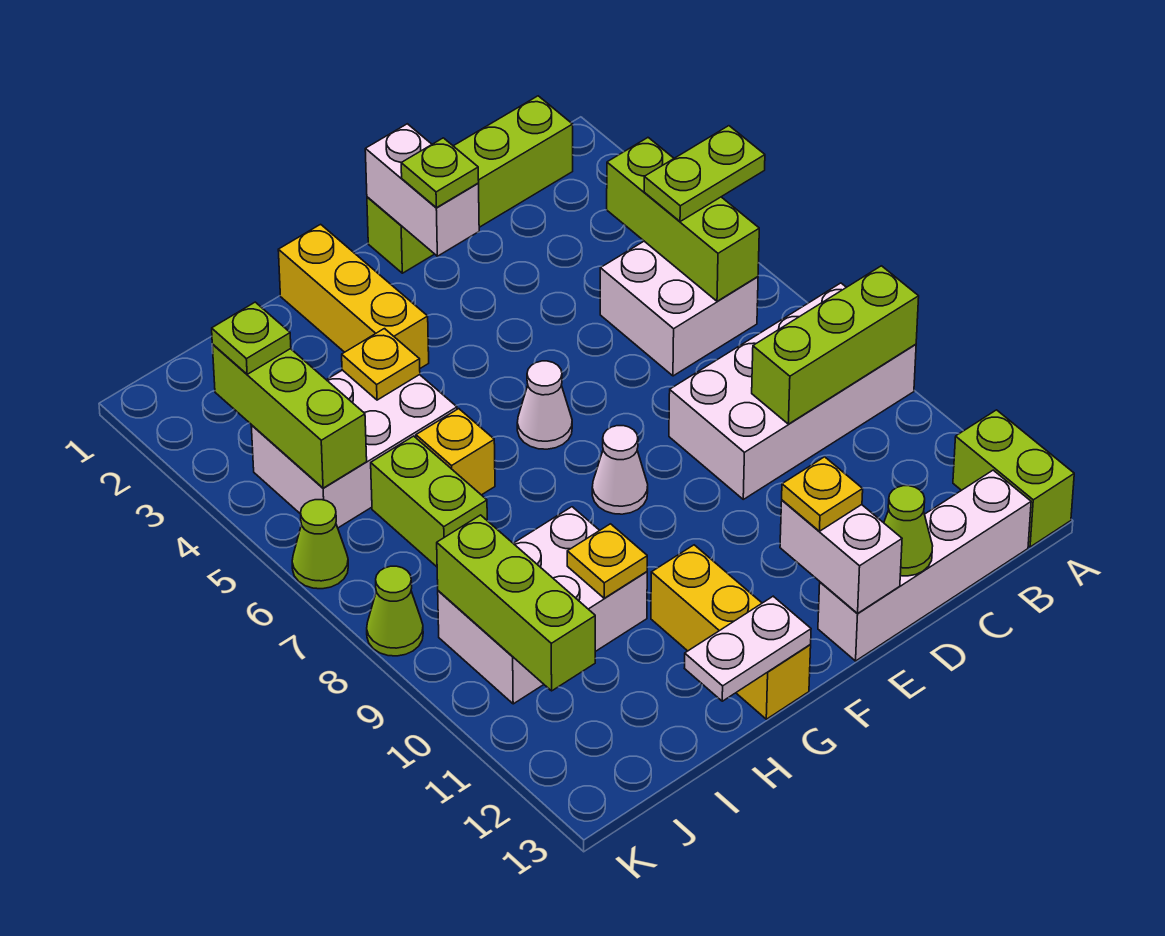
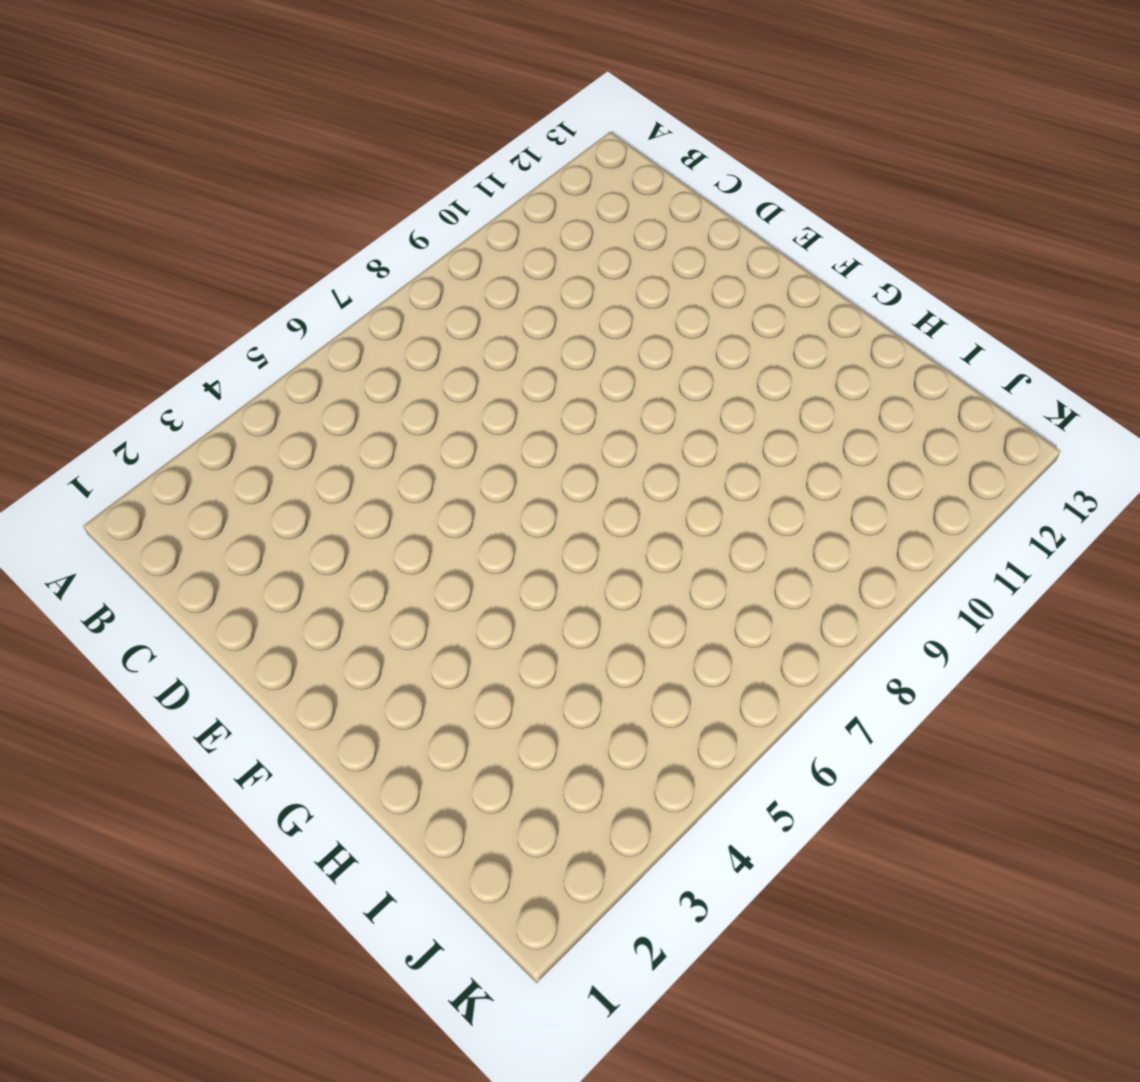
none -> white 2x4 brick [669,283,916,499]
none -> lime 1x2 brick [953,410,1074,547]
none -> lime 1x4 brick [367,96,573,273]

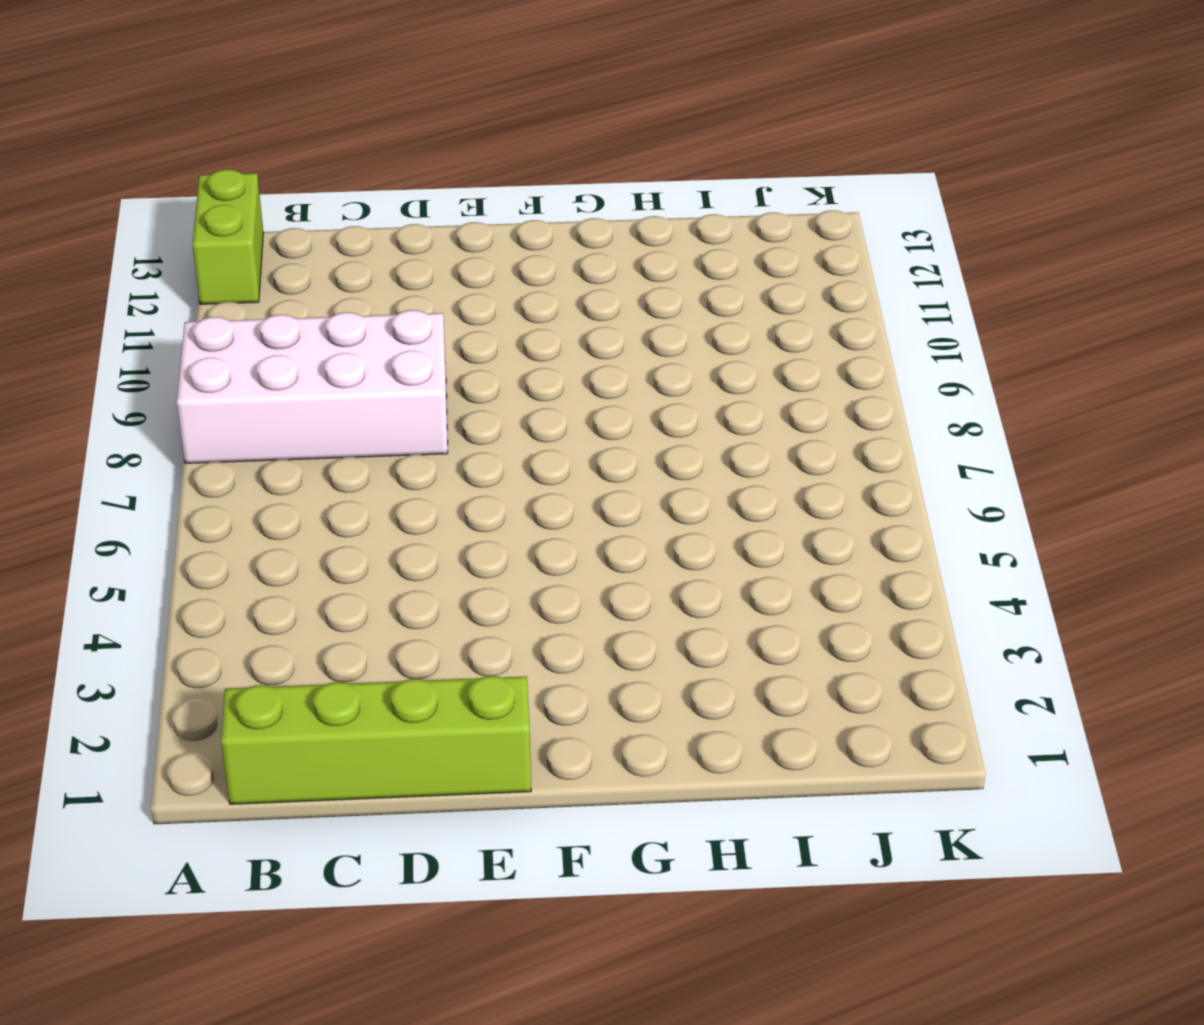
none -> white 2x2 brick [600,241,758,376]
none -> white 1x4 brick [818,470,1031,661]
none -> white 1x1 cone [517,361,572,449]

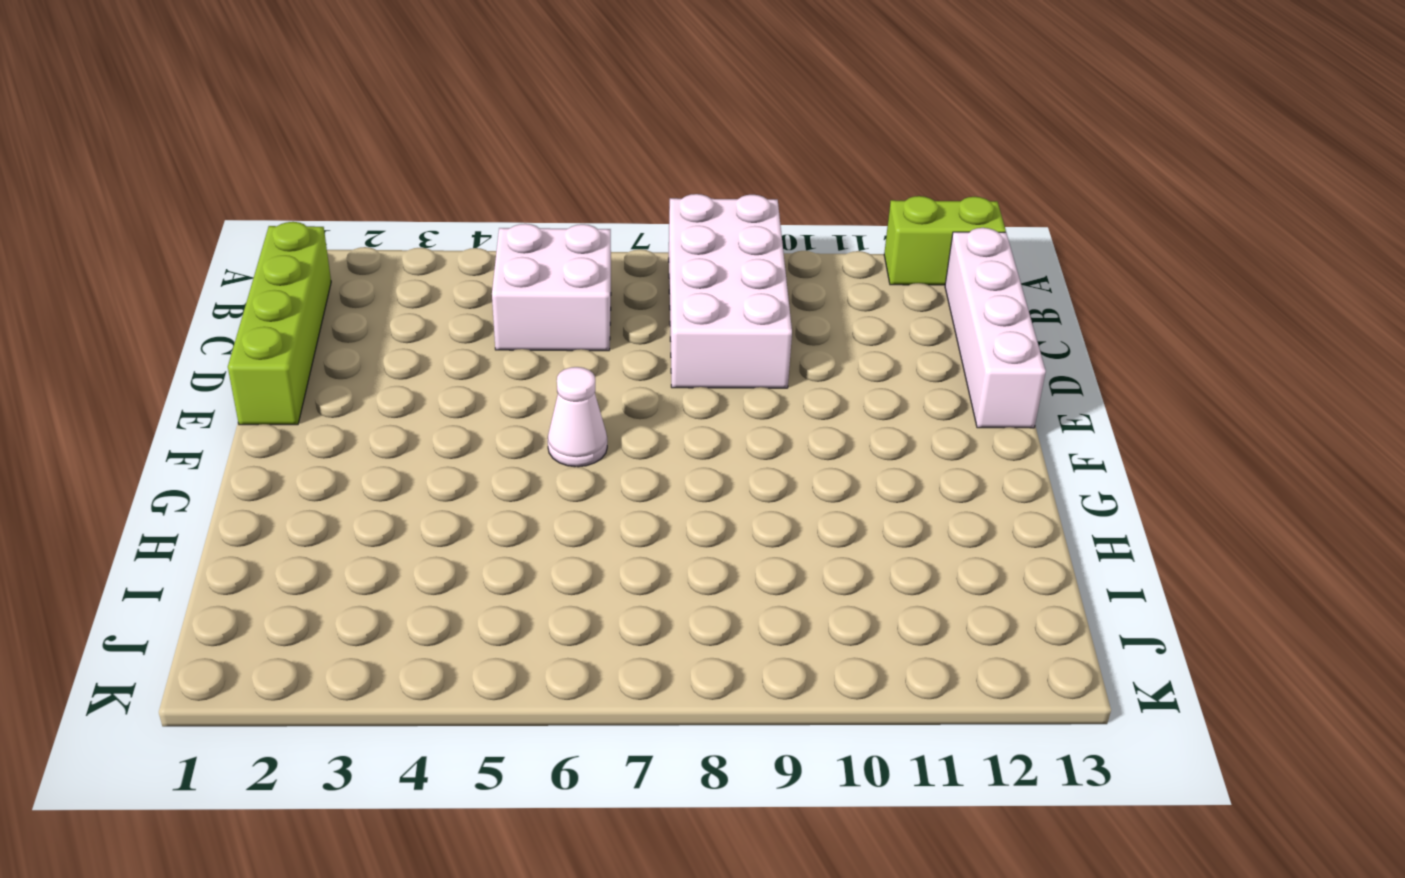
none -> white 1x1 cone [592,426,648,514]
none -> yellow 1x3 brick [278,224,429,368]
none -> yellow 1x3 brick [651,545,811,719]

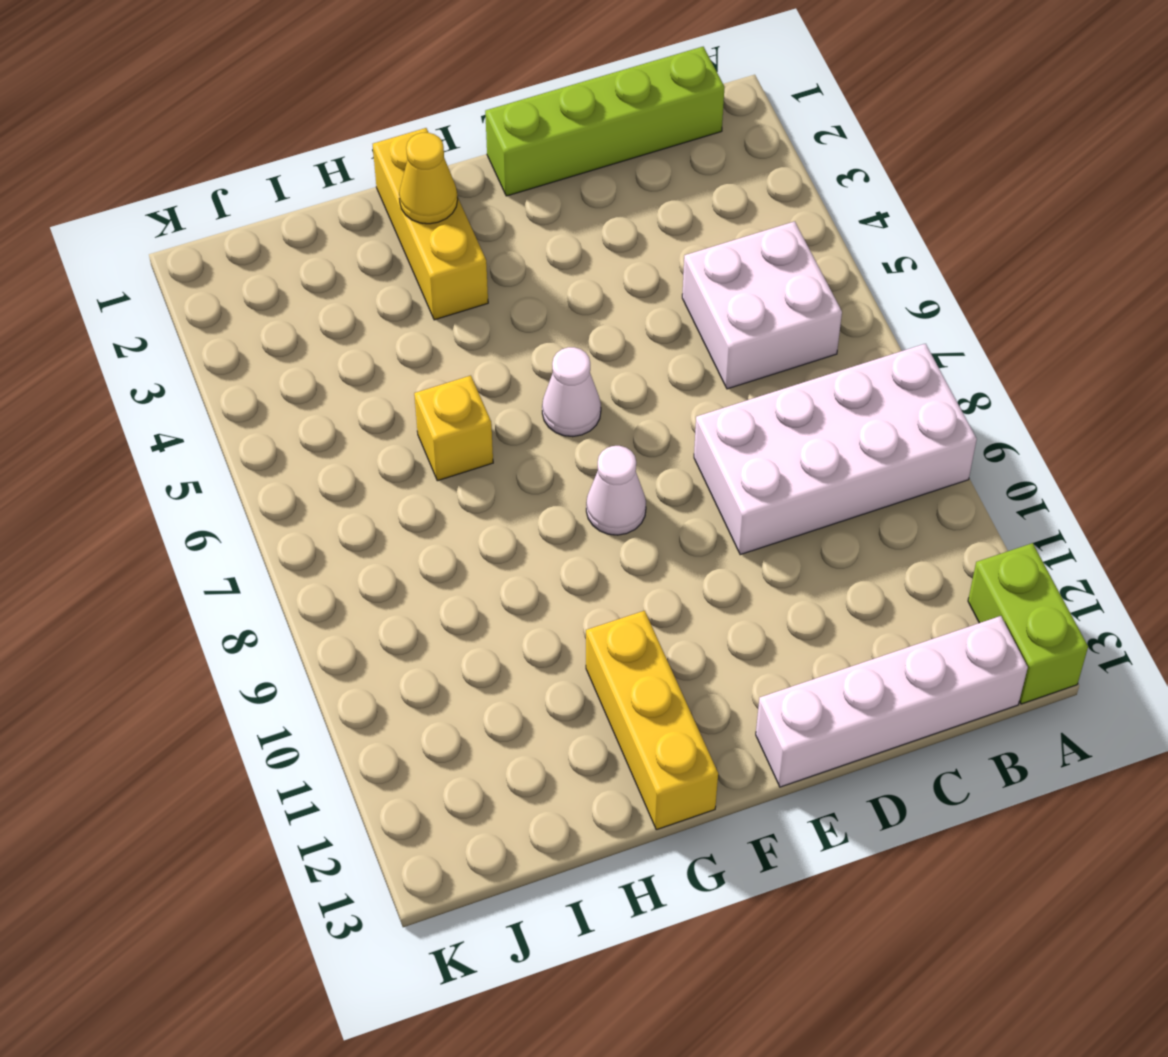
yellow 1x1 cone [399,133,458,224] -> none
none -> white 2x3 brick [251,370,457,528]
none -> white 2x3 brick [438,507,647,704]
none -> lime 1x2 brick [371,436,487,567]

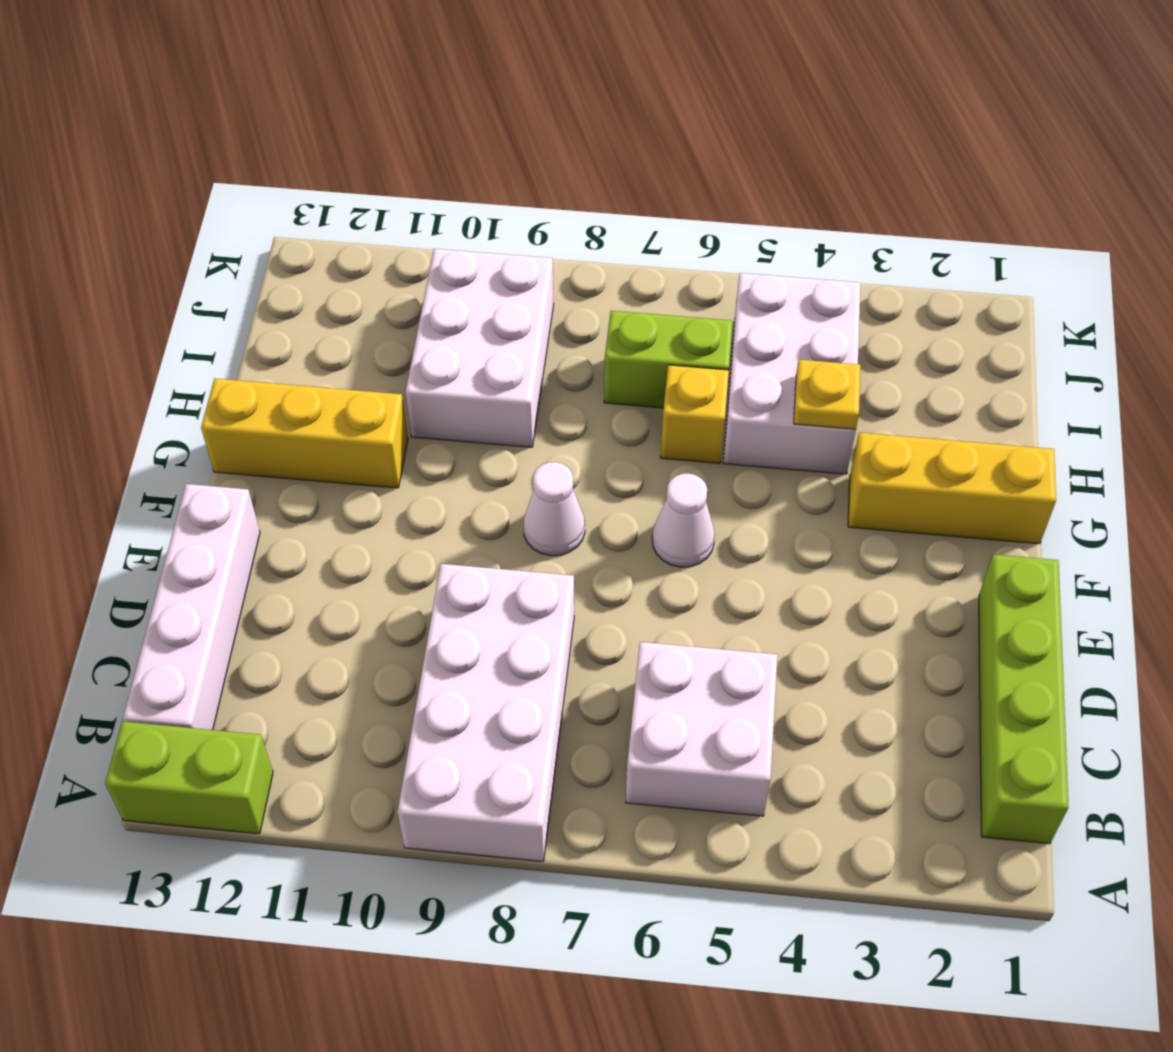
none -> lime 1x1 cone [292,500,348,589]
none -> lime 1x1 cone [367,566,423,656]
none -> lime 1x3 brick [752,266,919,424]

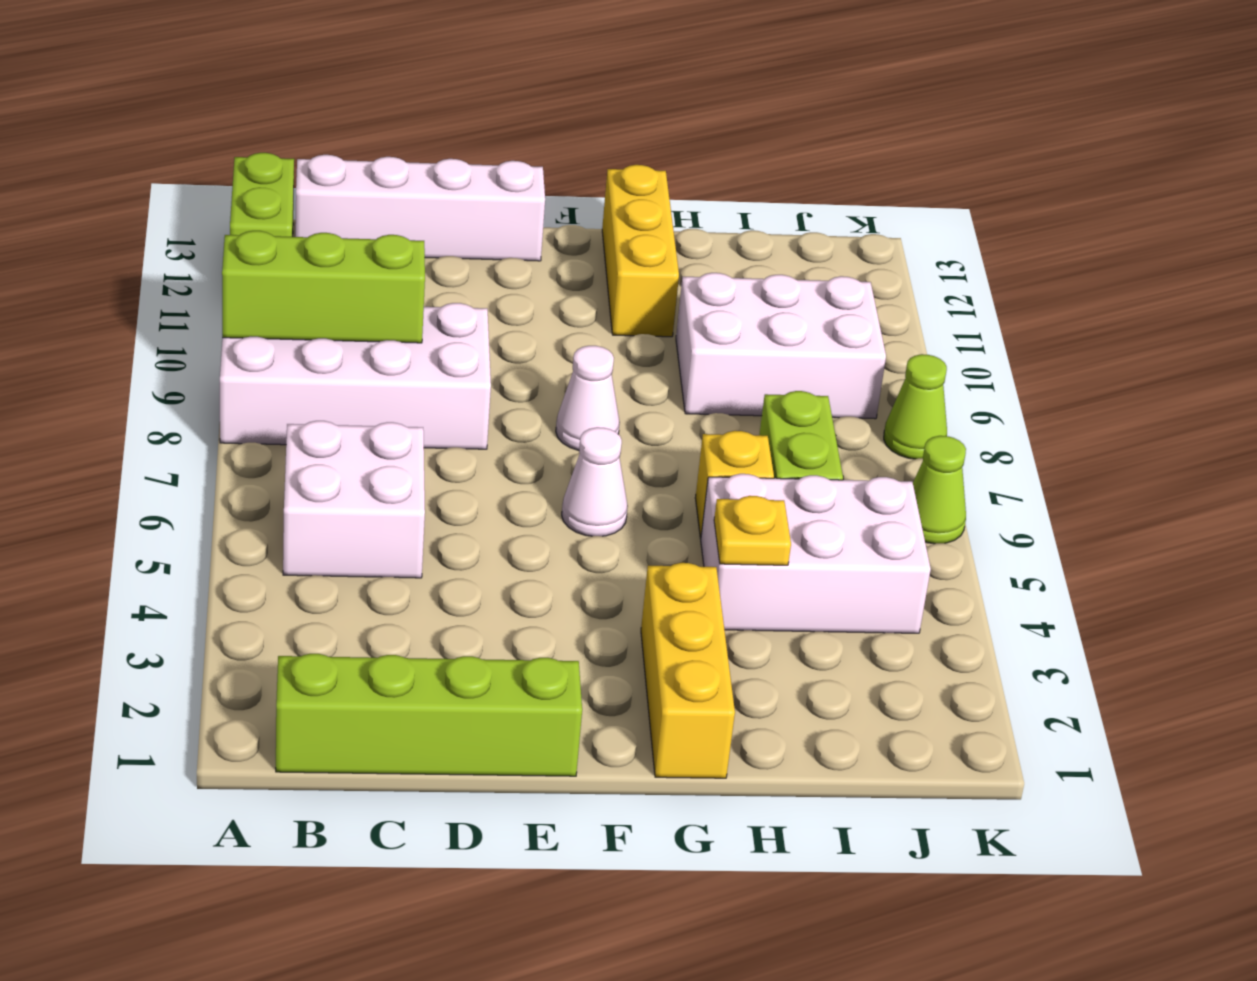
none -> lime 1x3 brick [607,138,759,301]
none -> lime 1x1 cone [884,486,933,576]
none -> white 1x2 brick [365,124,479,256]

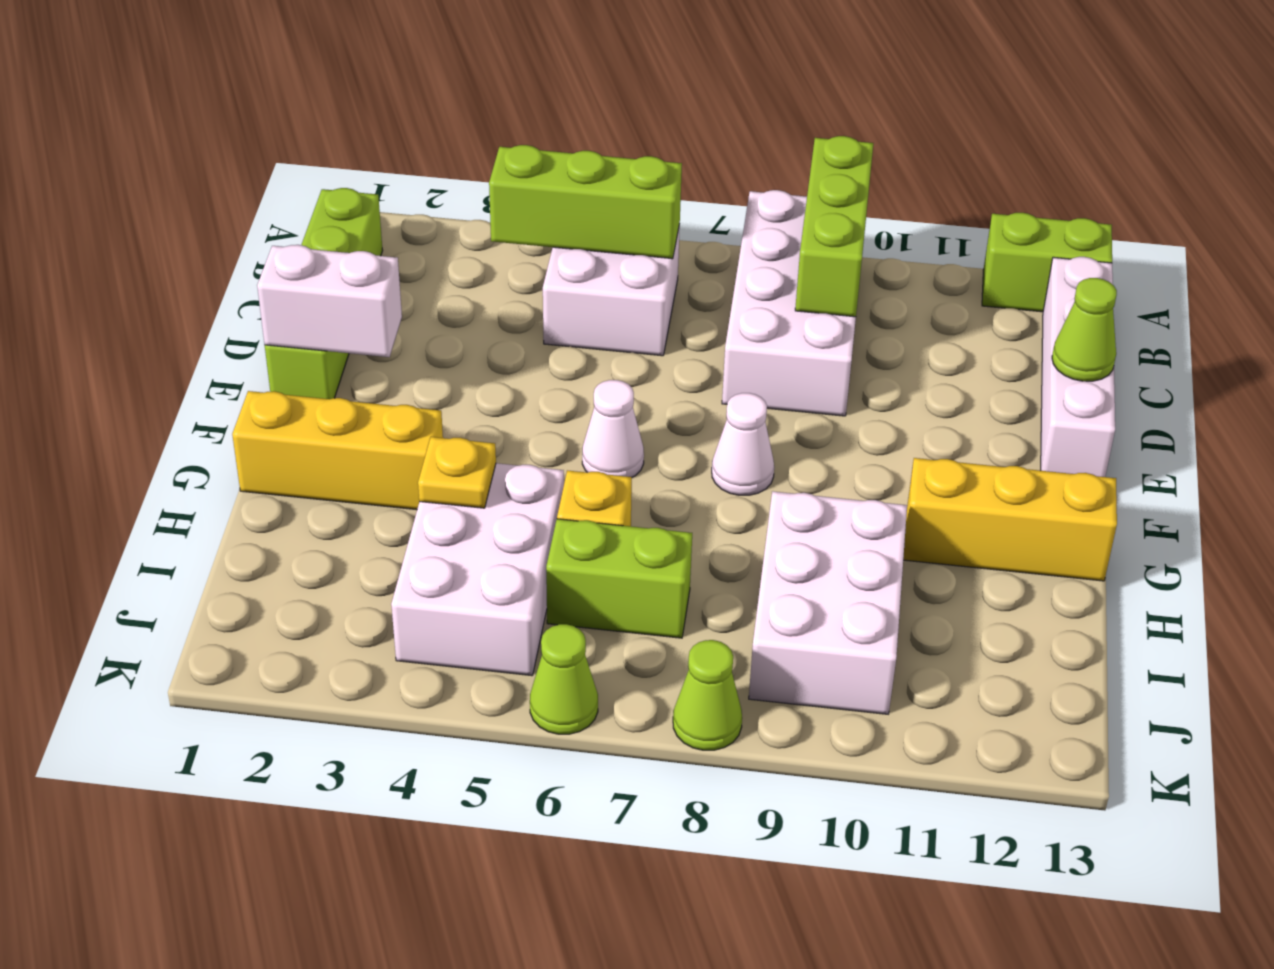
none -> white 1x2 brick [780,500,902,613]
none -> white 1x2 plate [684,596,811,701]
none -> yellow 1x1 plate [567,524,647,598]

